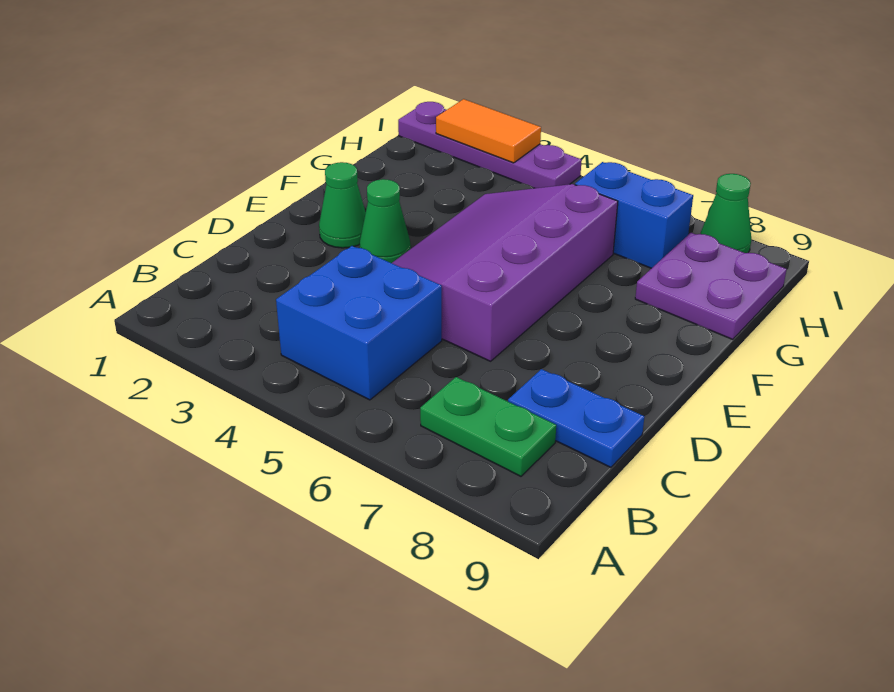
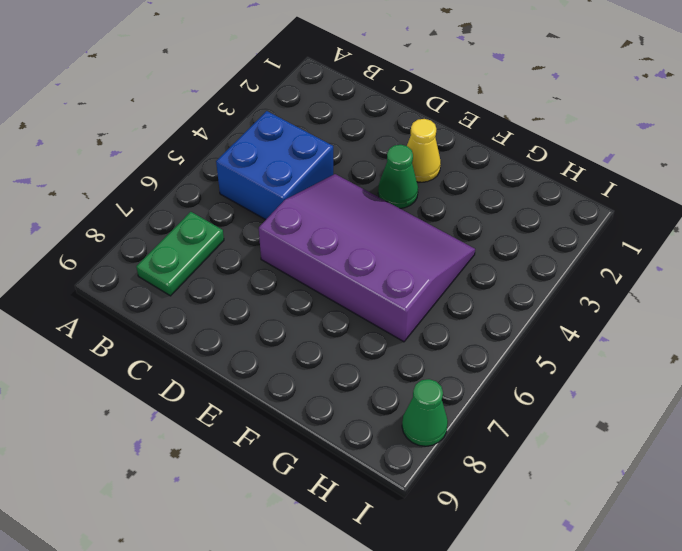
yellow 1x1 cone [407,119,441,182] -> green 1x1 cone [319,162,366,248]
none -> blue 1x2 plate [508,369,644,467]
none -> purple 2x2 plate [635,233,787,339]

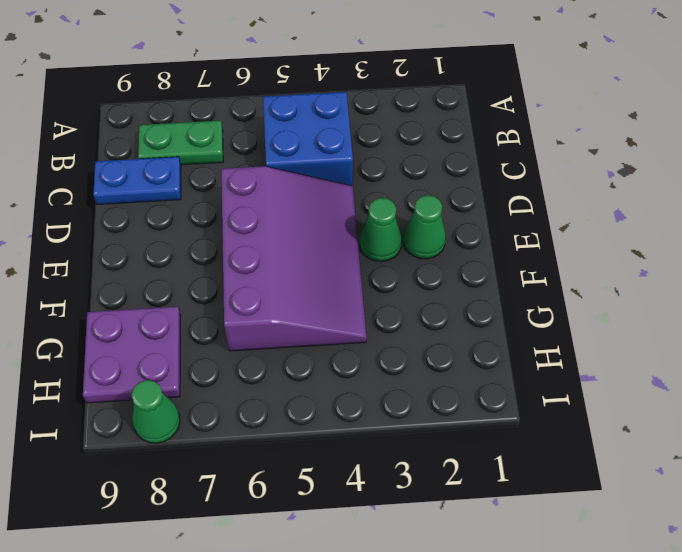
none -> blue 1x2 brick [575,162,693,268]
none -> purple 1x4 plate [398,102,582,188]

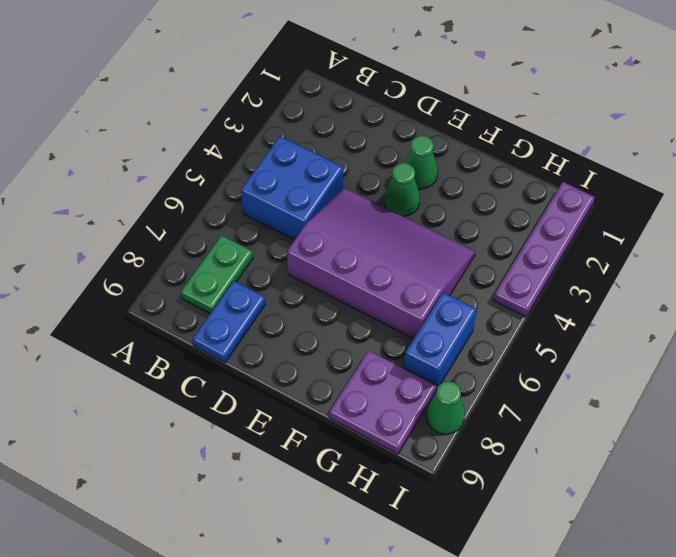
none -> orange 1x2 tile [436,99,541,163]

